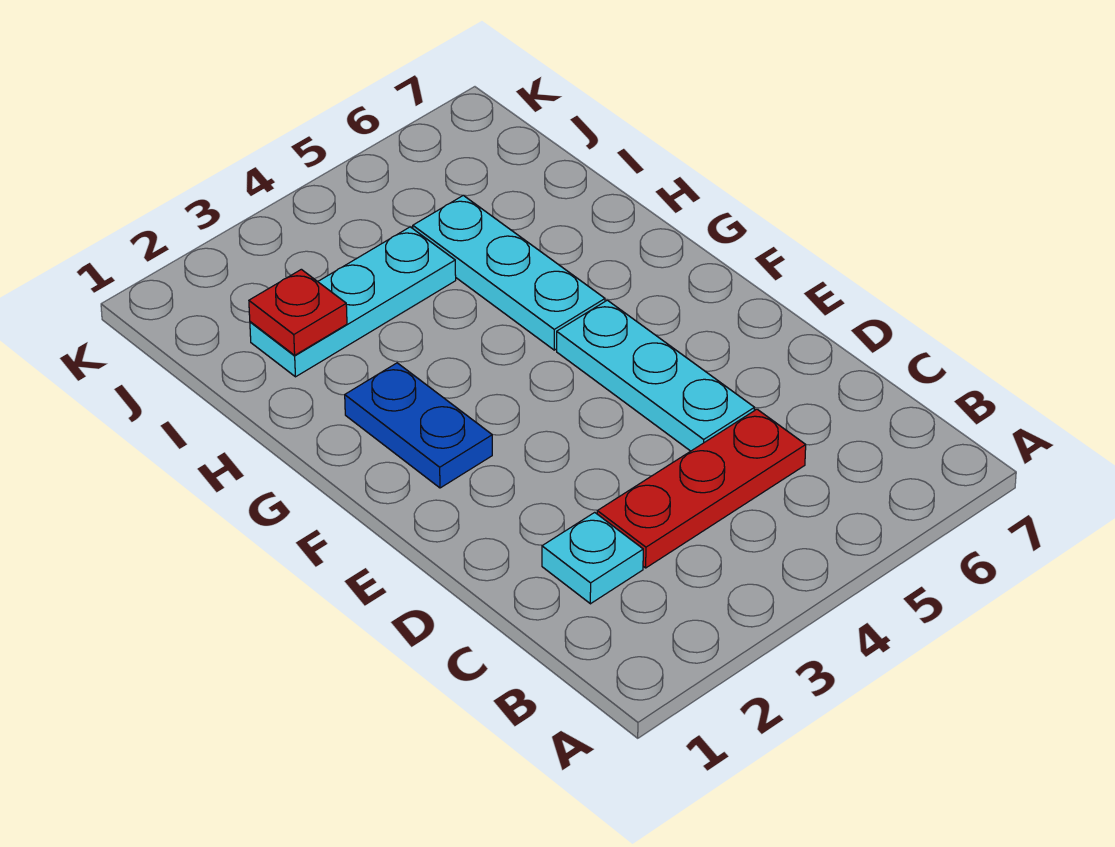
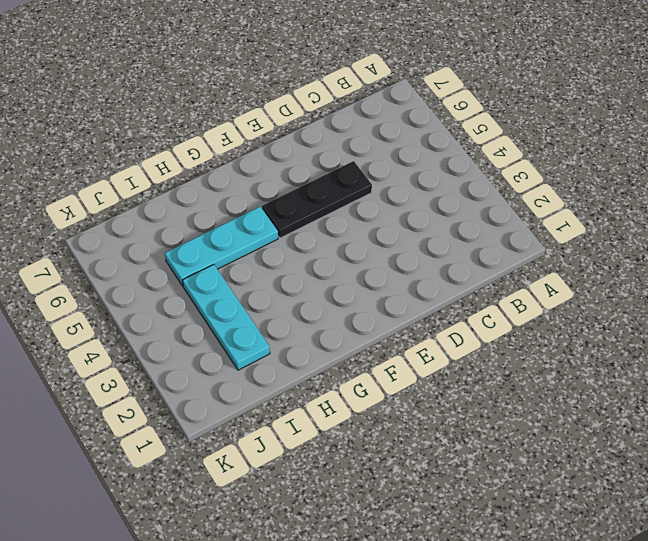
black 1x3 plate [262,161,372,238] -> cyan 1x3 plate [557,300,755,451]
none -> cyan 1x1 plate [542,512,643,604]
none -> red 1x3 plate [597,409,806,568]

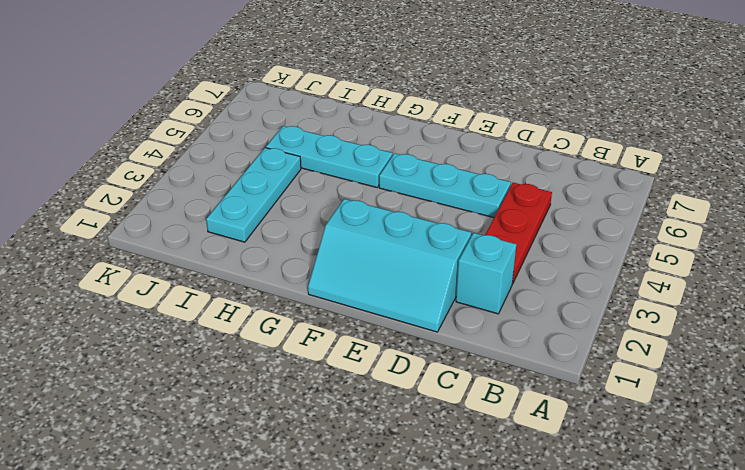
cyan 1x1 brick [456,233,516,314] -> cyan 1x1 plate [542,512,643,604]
cyan 2x3 slope [308,199,471,332] -> blue 1x2 plate [345,363,492,488]
none -> red 1x1 plate [249,269,347,355]

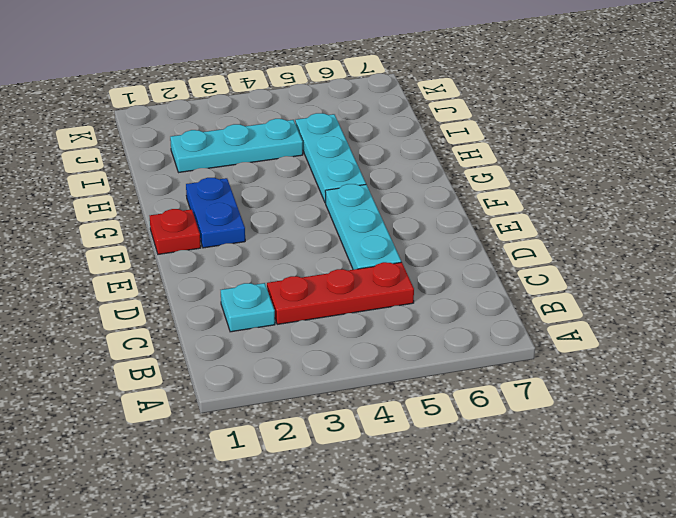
red 1x1 plate [150,209,201,254] -> red 1x1 plate moved to [249,269,347,355]

